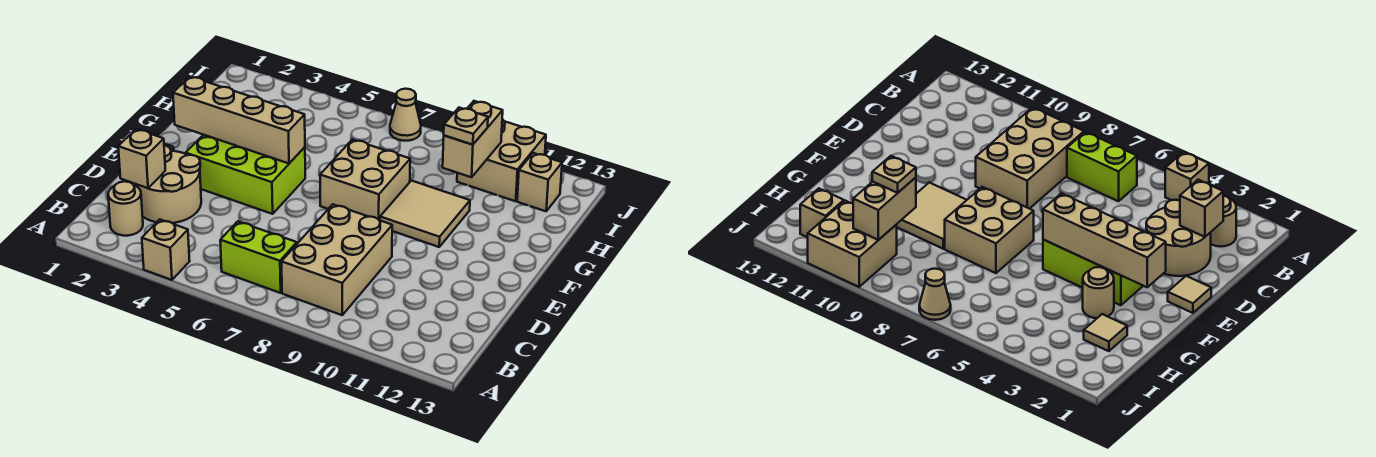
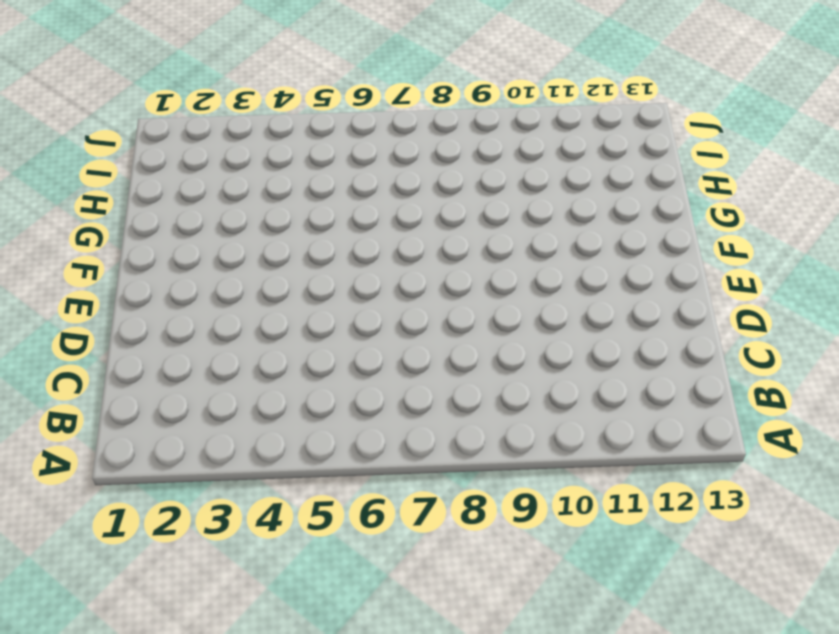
none -> tan 1x1 brick [142,219,190,280]
none -> tan 1x1 round brick [108,181,143,236]
none -> lime 1x2 brick [220,221,297,293]

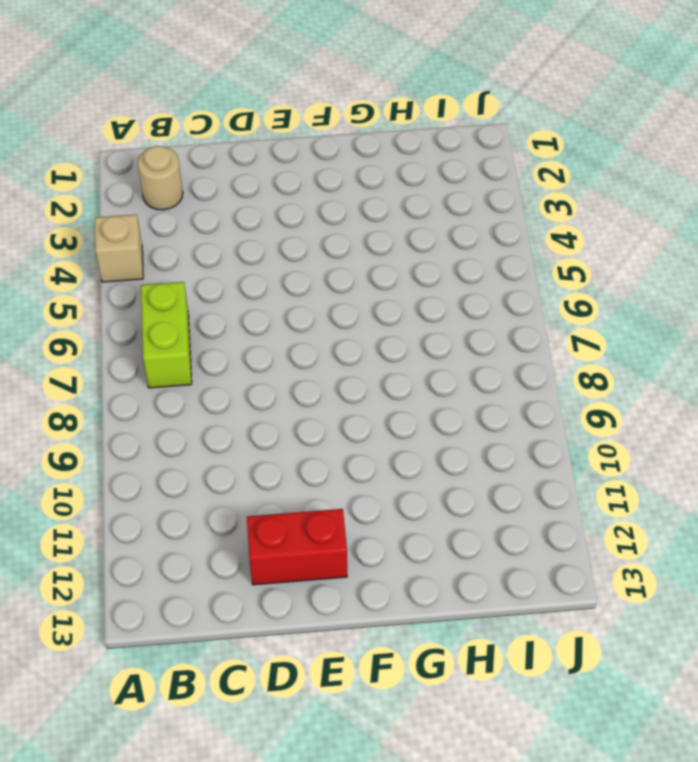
red 1x2 brick [247,509,347,585] -> none
none -> tan 2x3 brick [282,204,392,315]
none -> tan 2x2 round brick [134,146,201,223]
none -> tan 1x1 tile [1168,276,1211,313]

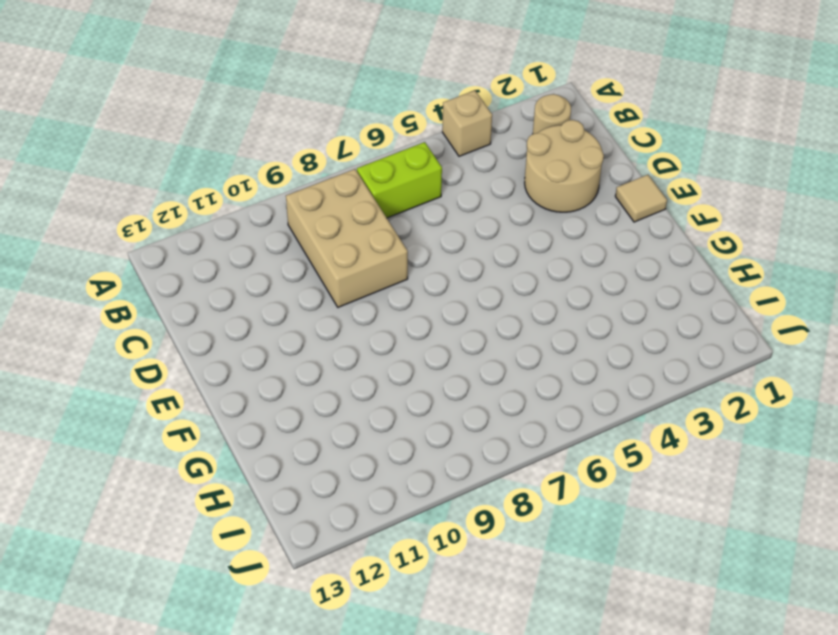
none -> lime 2x3 brick [186,135,305,214]
none -> tan 2x2 brick [320,139,410,220]
none -> tan 2x2 tile [380,181,470,247]

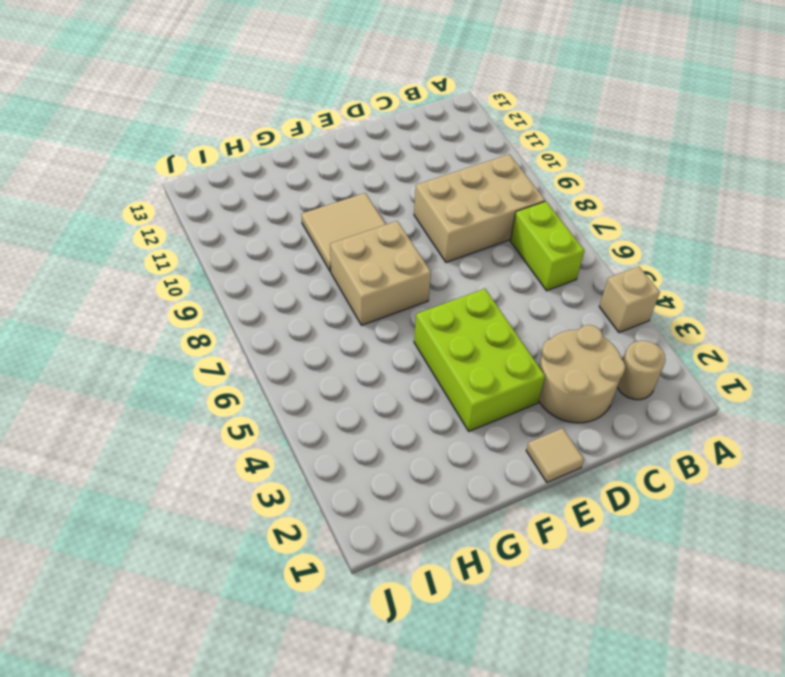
none -> tan 1x1 round brick [1083,267,1114,318]
none -> tan 1x1 tile [1084,314,1127,351]
none -> tan 2x2 brick [457,120,546,201]

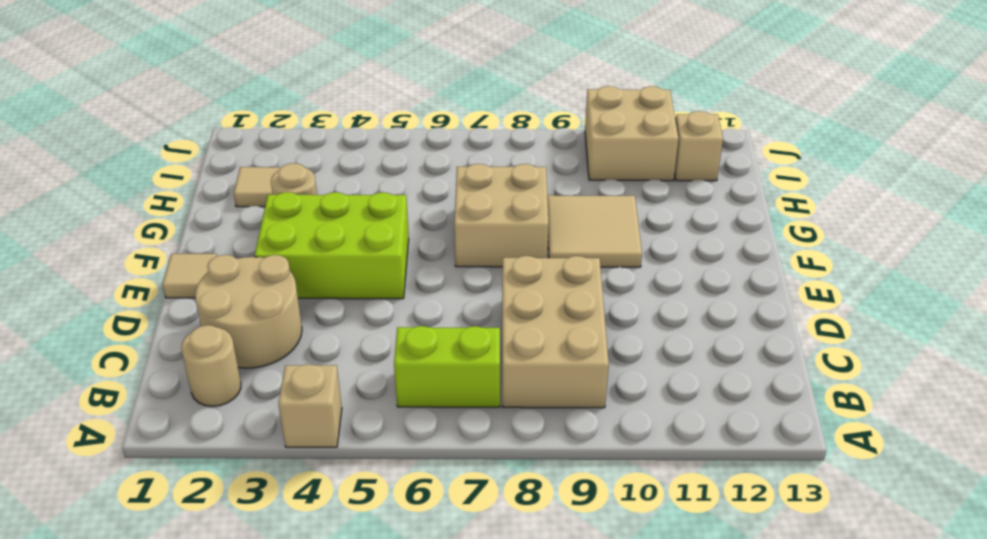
none -> tan 1x1 cone [390,89,421,141]
none -> tan 1x1 brick [118,129,165,188]
none -> tan 1x4 brick [173,77,305,163]

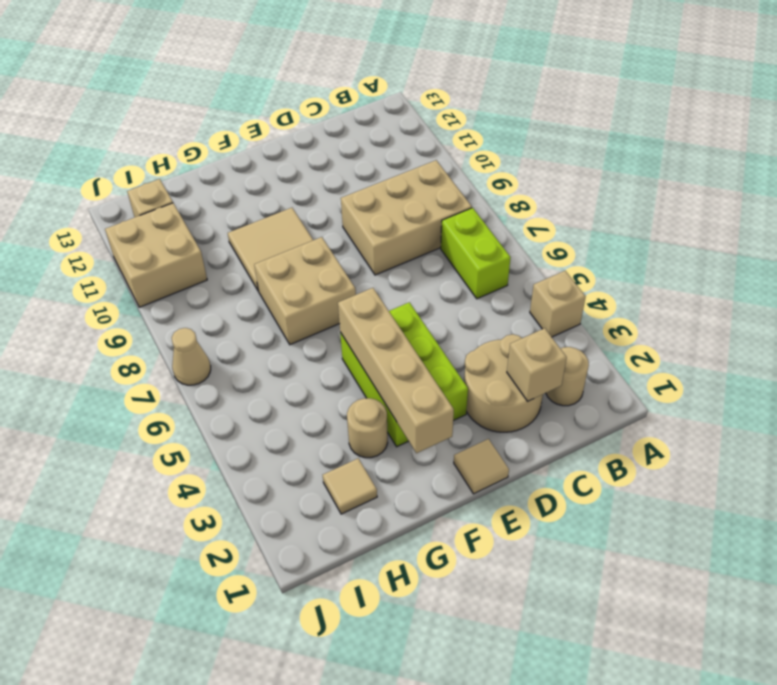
none -> tan 1x2 brick [443,101,503,177]
none -> tan 1x1 plate [444,108,488,145]

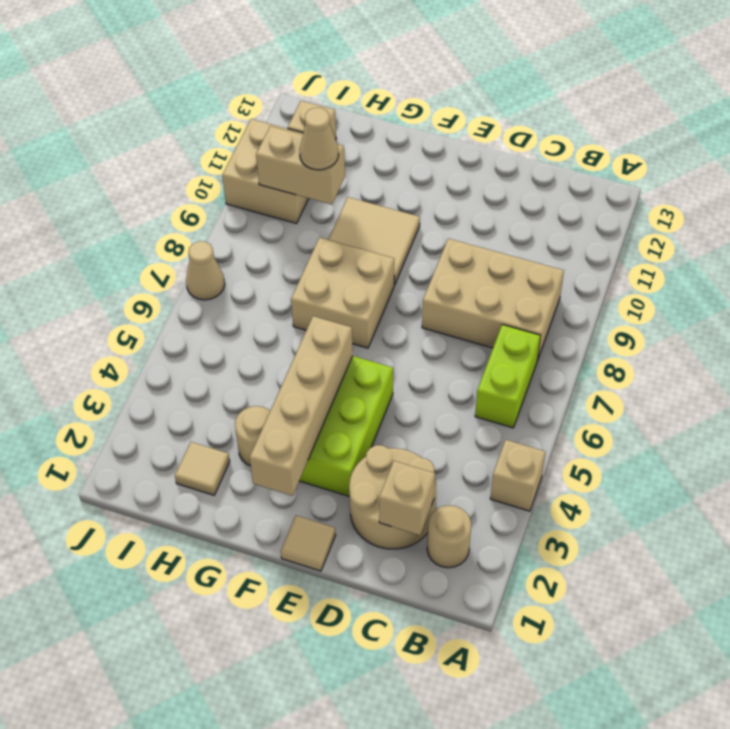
tan 1x1 cone [299,108,339,170] -> tan 1x1 plate [444,108,488,145]

